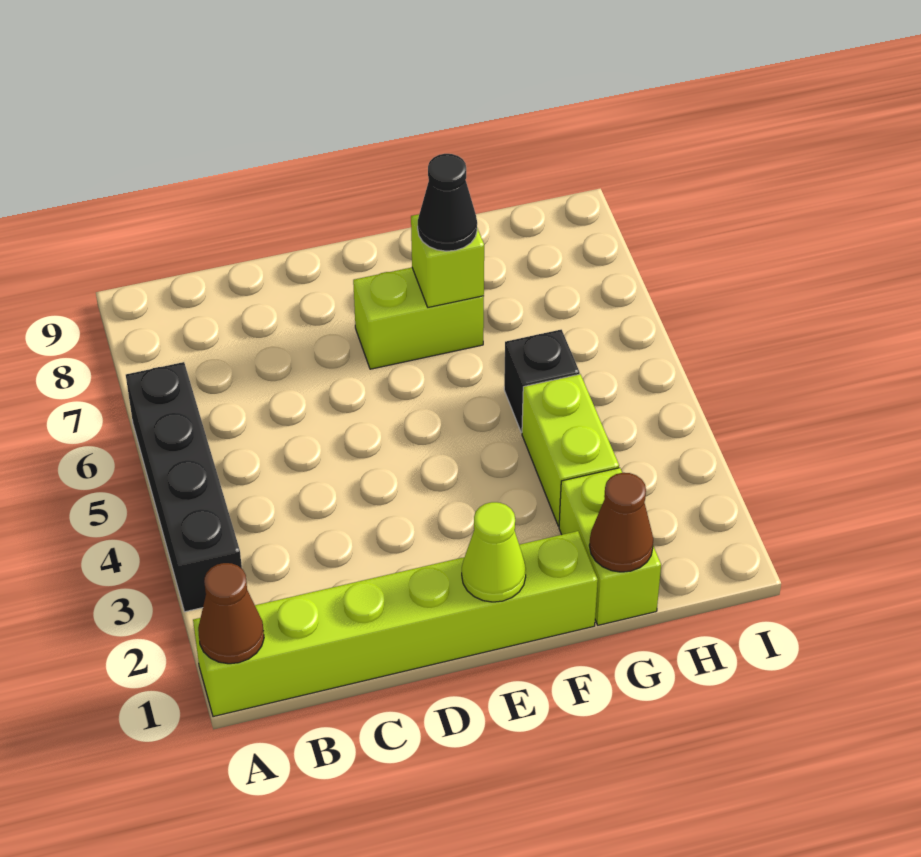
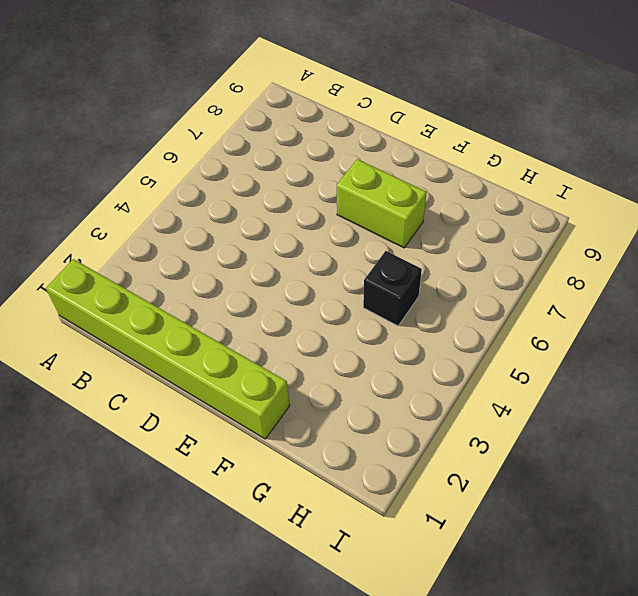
none -> black 1x4 brick [126,362,242,612]
none -> lime 1x2 brick [559,468,661,625]

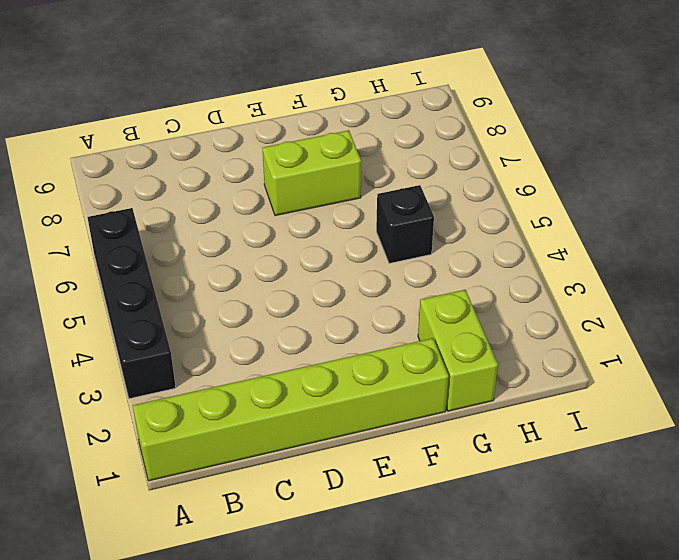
none -> lime 1x2 brick [522,374,619,526]
none -> brown 1x1 cone [198,563,264,664]

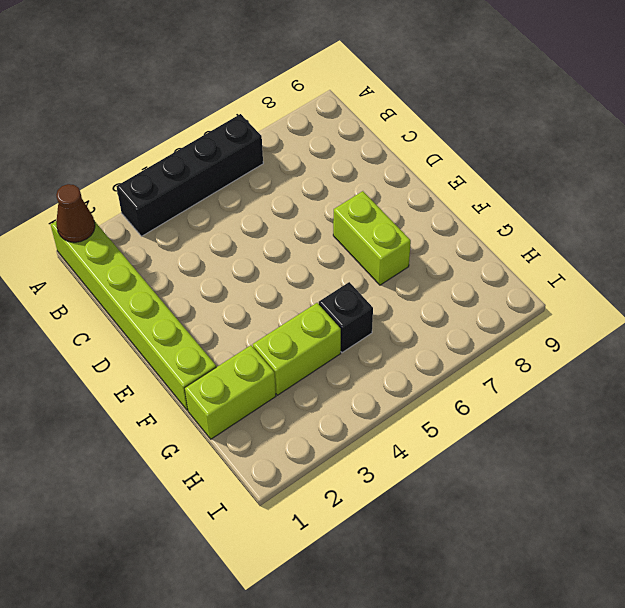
none -> lime 1x1 cone [462,502,526,602]
none -> lime 1x1 brick [411,214,484,307]

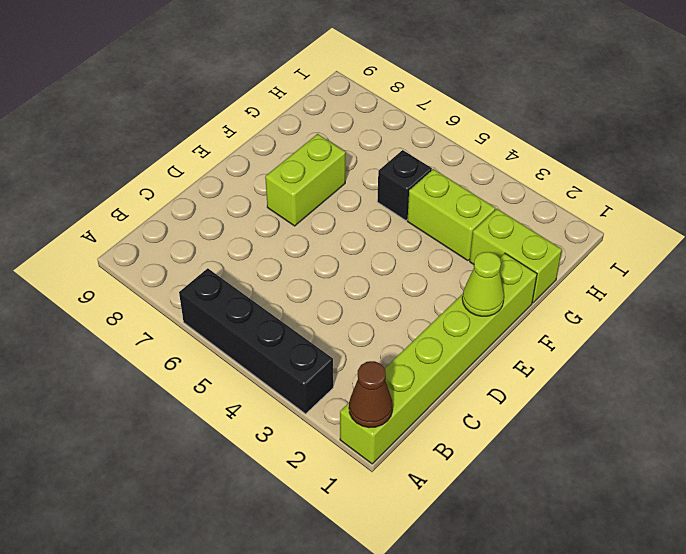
none -> lime 1x1 brick [411,214,484,307]
none -> brown 1x1 cone [589,473,653,572]

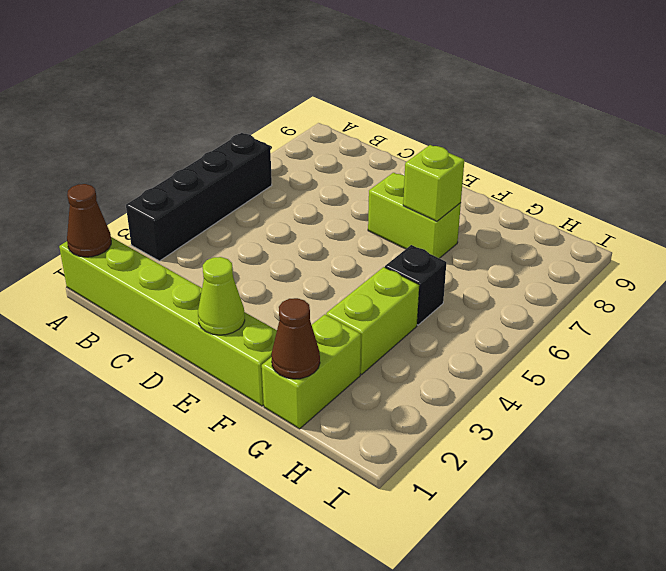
none -> black 1x1 cone [418,154,477,251]

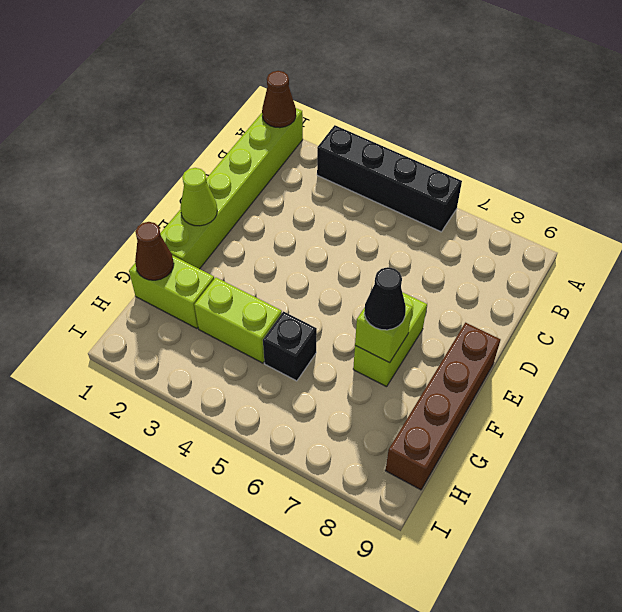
brown 1x4 brick [385,323,501,490] -> none

